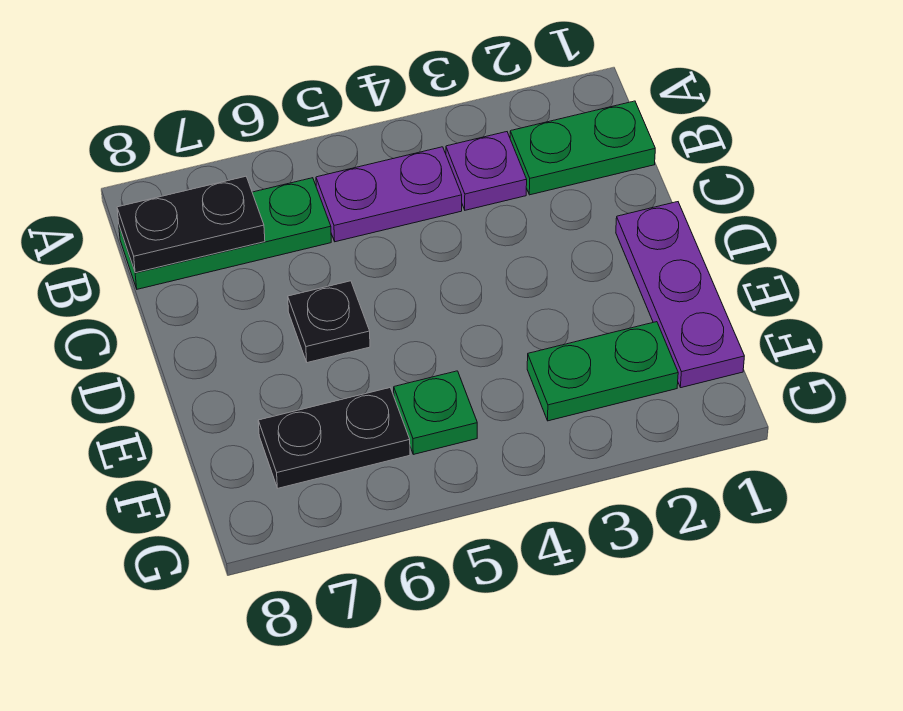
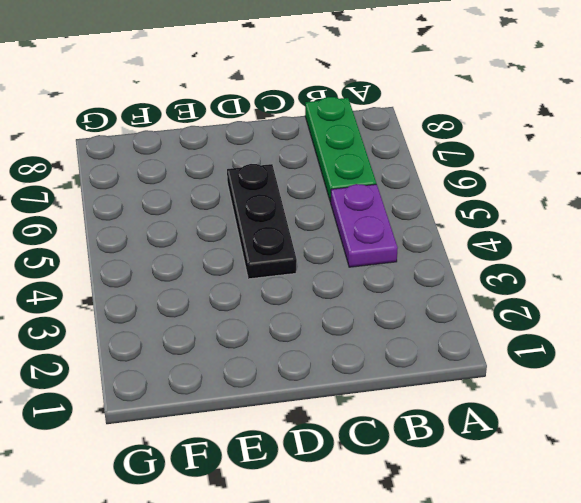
black 1x3 plate [227,164,297,279] -> black 1x1 plate [288,281,370,363]
none -> green 1x2 plate [510,101,655,195]
none -> purple 1x1 plate [446,132,527,210]

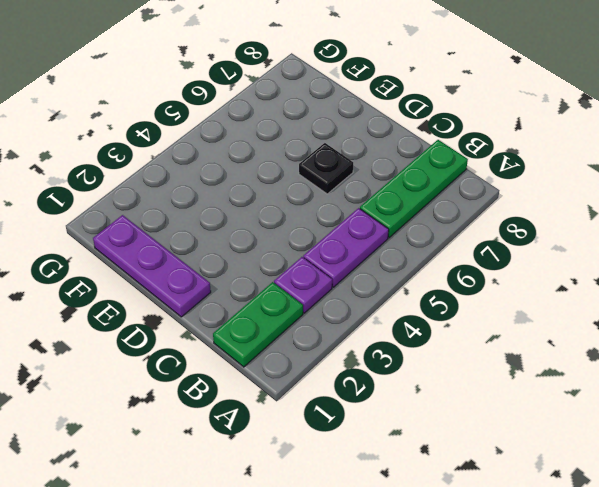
none -> green 1x2 plate [527,322,678,421]
none -> green 1x1 plate [394,371,477,454]

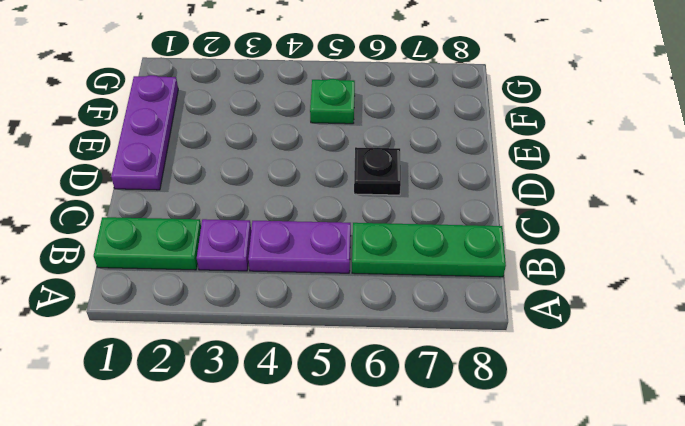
none -> green 1x2 plate [527,322,678,421]
none -> black 1x2 plate [258,388,410,488]

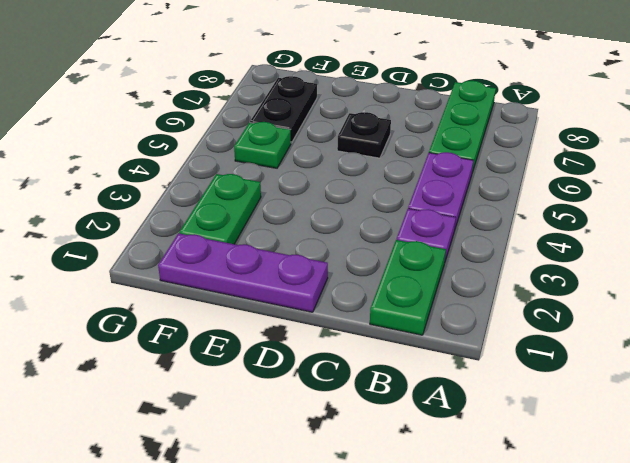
none -> black 1x2 plate [117,176,265,273]

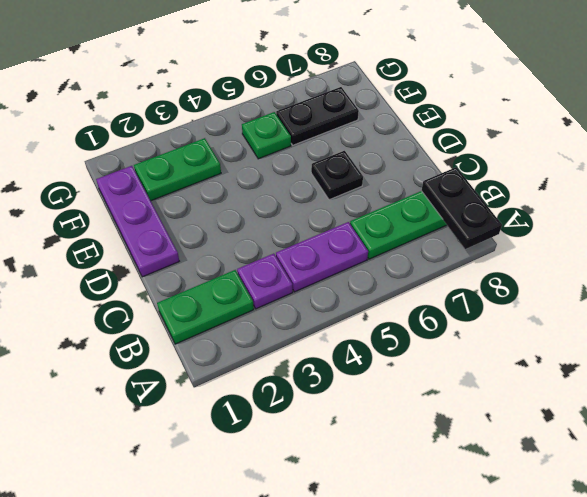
black 1x2 plate [421,167,502,249] -> black 1x2 plate turned to [117,176,265,273]

